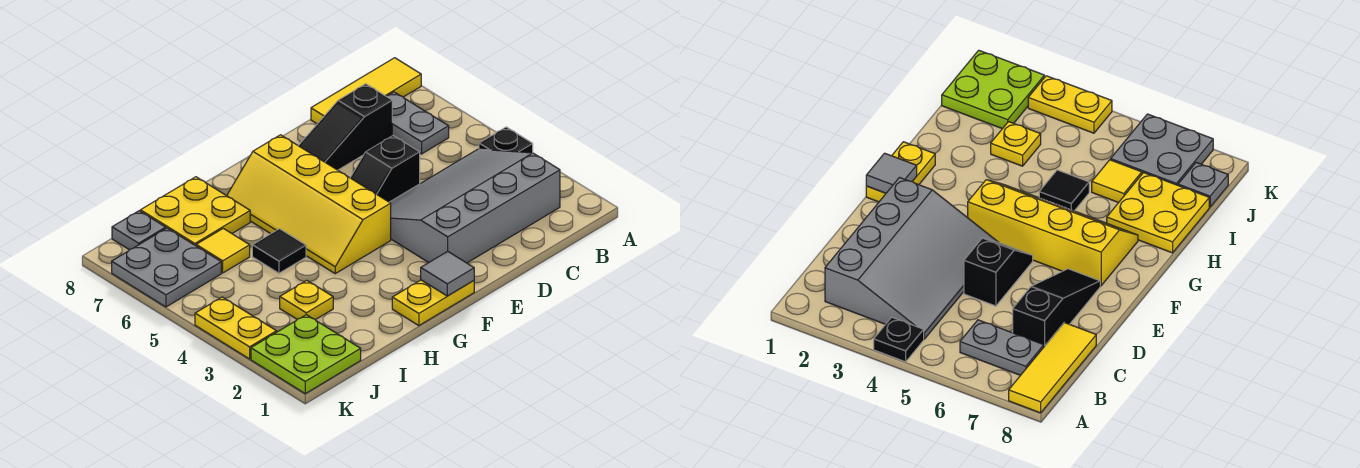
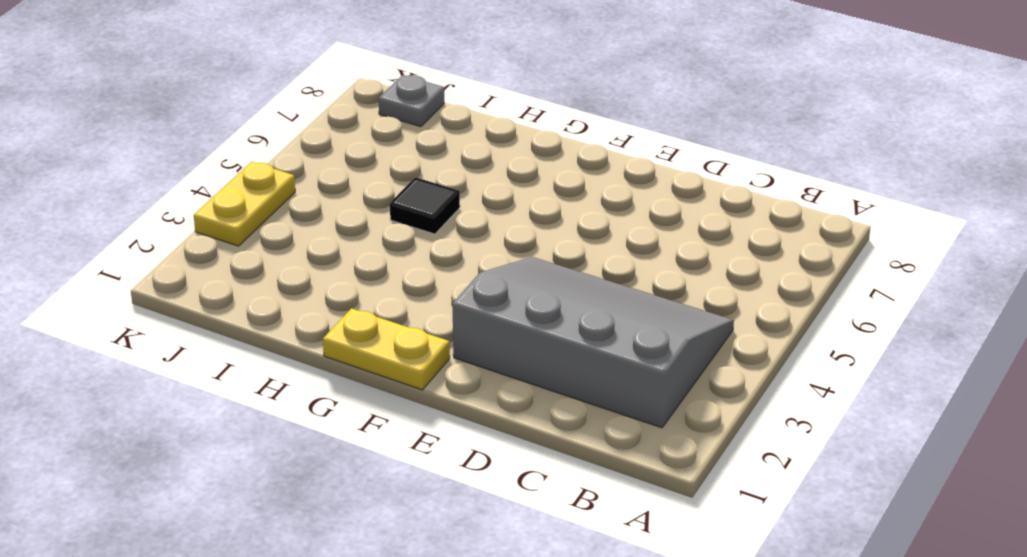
none -> black 1x1 plate [479,127,533,153]
none -> yellow 1x3 tile [311,58,421,124]
none -> grey 1x2 plate [386,92,449,154]

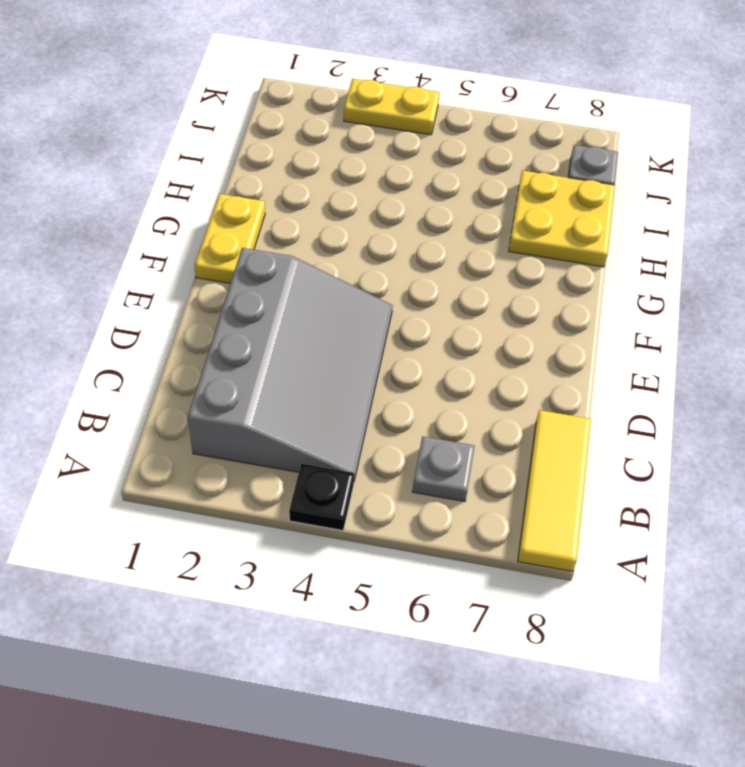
grey 1x1 plate [412,436,475,502] -> grey 1x2 plate [386,92,449,154]
none -> black 1x3 slope [298,84,392,170]
none -> black 1x2 slope [350,136,420,202]
none -> yellow 2x4 slope [227,135,391,274]

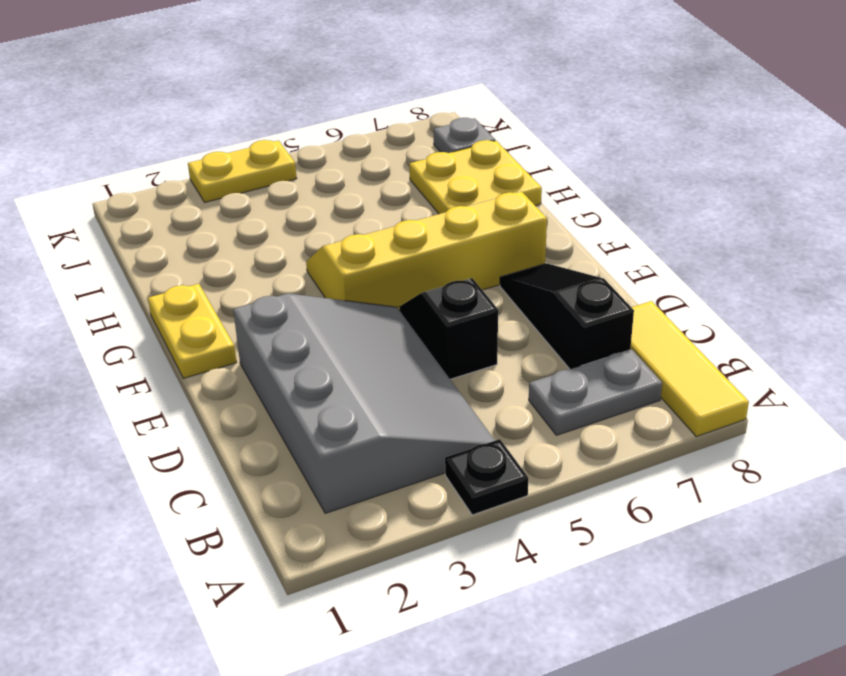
none -> black 1x1 tile [252,229,306,273]
none -> yellow 1x1 plate [280,280,333,320]
none -> yellow 1x1 tile [196,228,250,273]

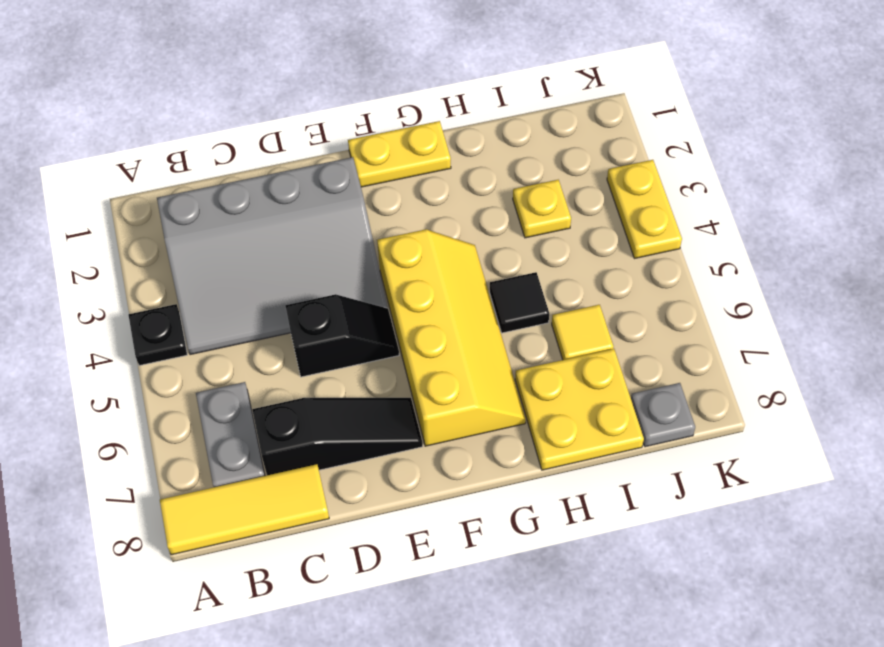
none -> lime 2x2 plate [251,315,361,394]
none -> grey 2x2 plate [112,228,221,307]
none -> grey 1x1 tile [421,251,474,296]

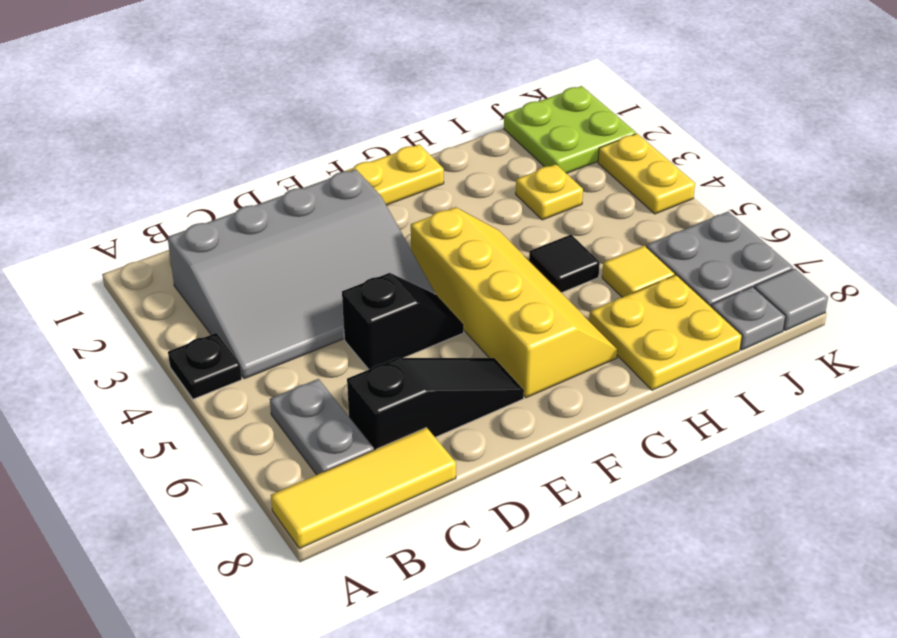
grey 1x1 tile [754,268,828,331] -> grey 1x1 tile moved to [421,251,474,296]

